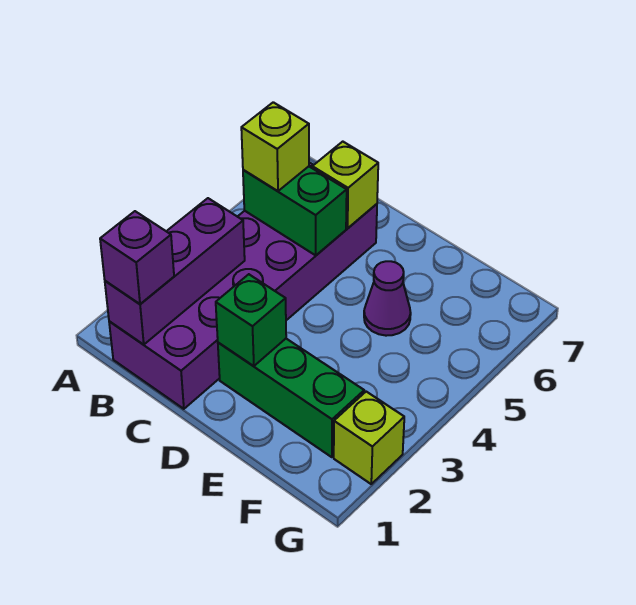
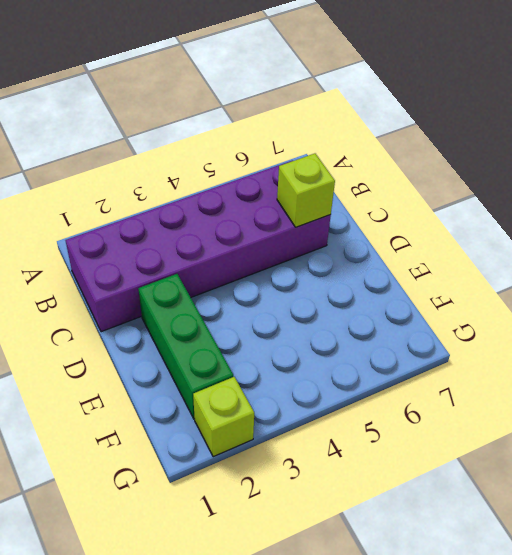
none -> purple 1x1 cone [364,261,411,336]
none -> purple 1x3 brick [105,198,245,345]

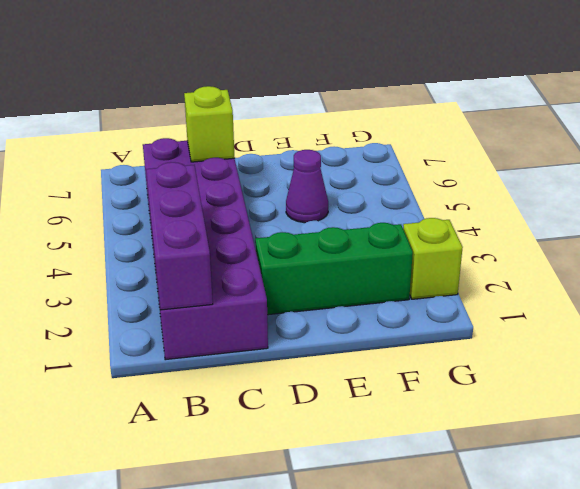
none -> green 1x2 brick [243,166,347,255]
none -> green 1x1 brick [216,274,286,366]

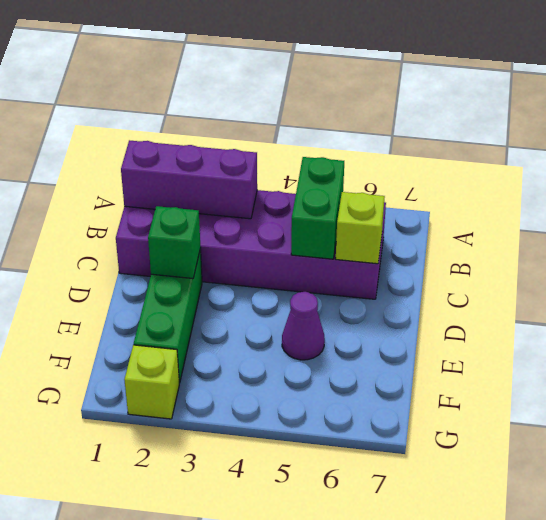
none -> purple 1x1 brick [100,211,174,304]
none -> lime 1x1 brick [241,102,309,191]

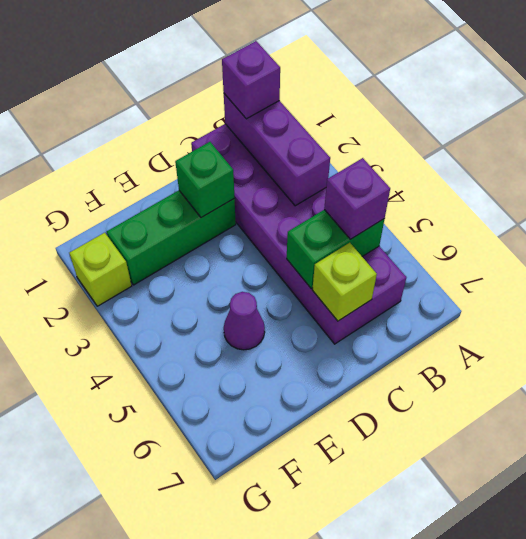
purple 1x1 brick [324,158,390,239] -> lime 1x1 brick [241,102,309,191]

